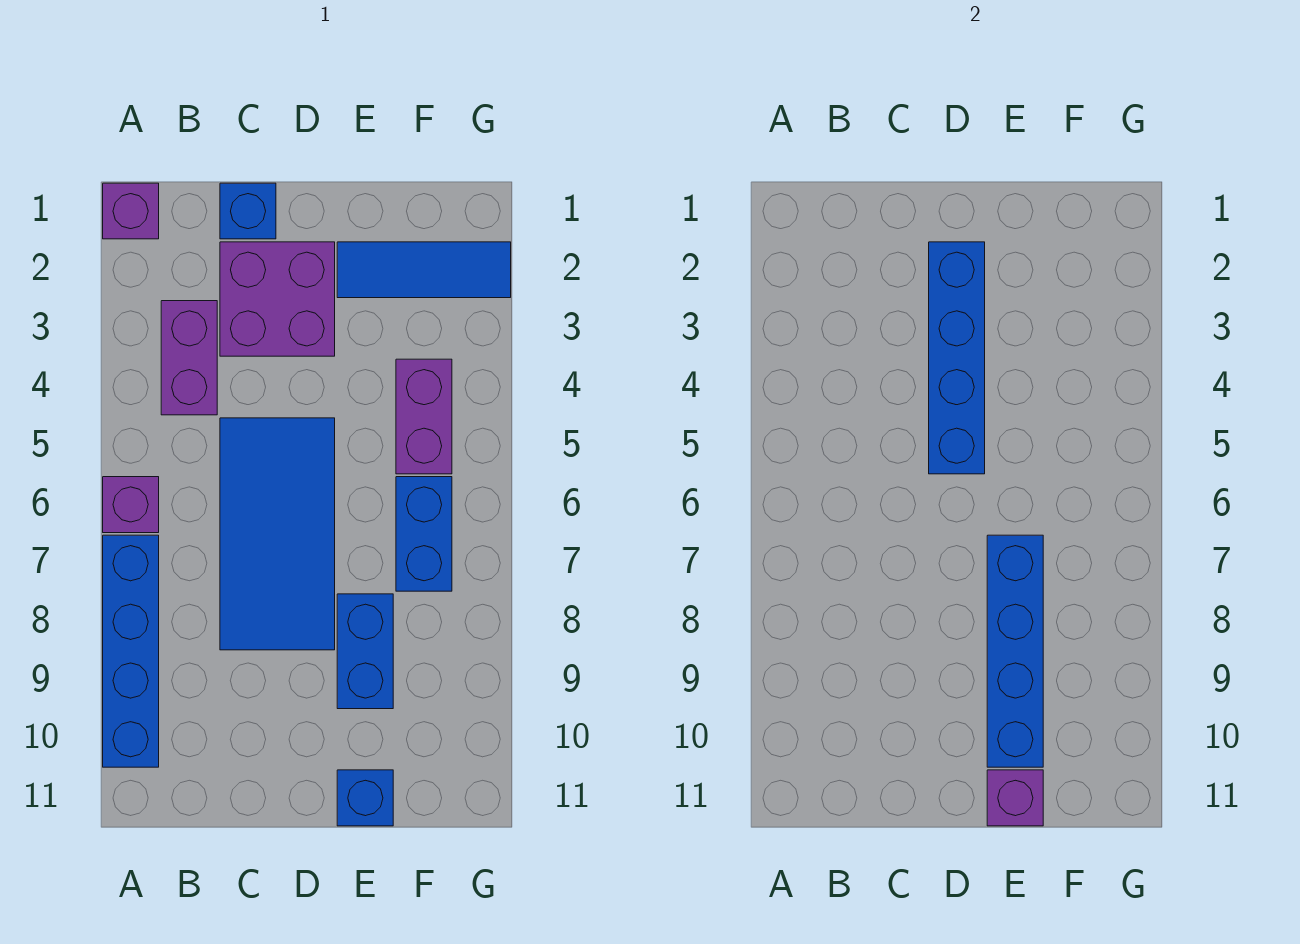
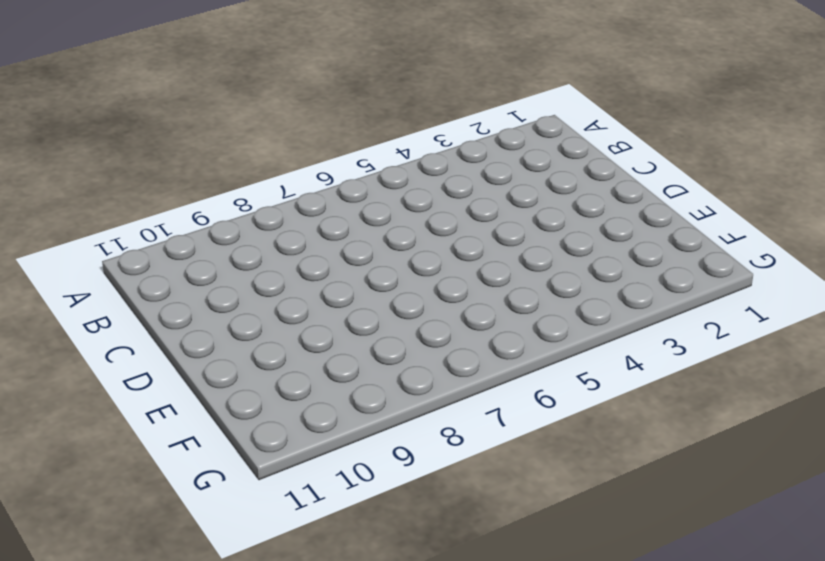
none -> purple 1x1 brick [103,183,159,239]
none -> purple 1x1 brick [103,477,159,533]
none -> blue 1x4 brick [103,535,159,767]

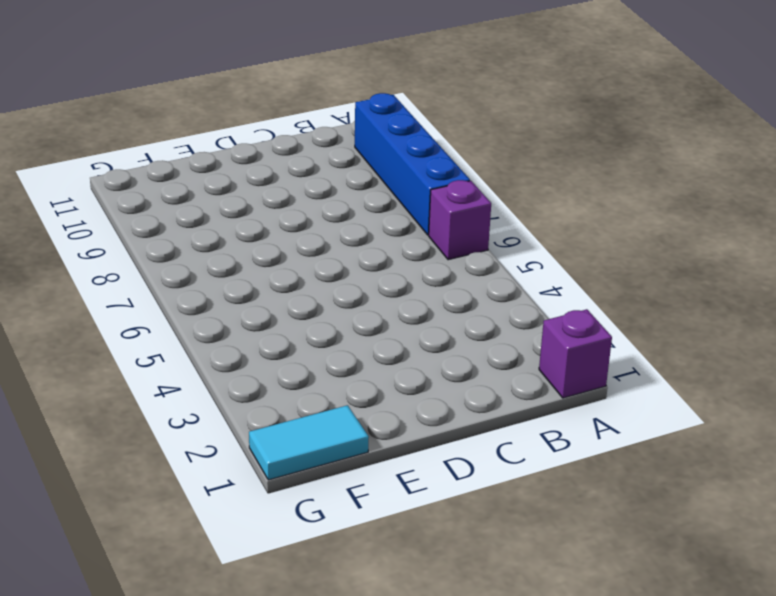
cyan 1x2 tile [249,405,369,480] -> none
none -> purple 1x2 brick [161,301,217,415]
none -> blue 1x1 brick [220,183,276,239]
none -> purple 2x2 brick [220,242,335,356]

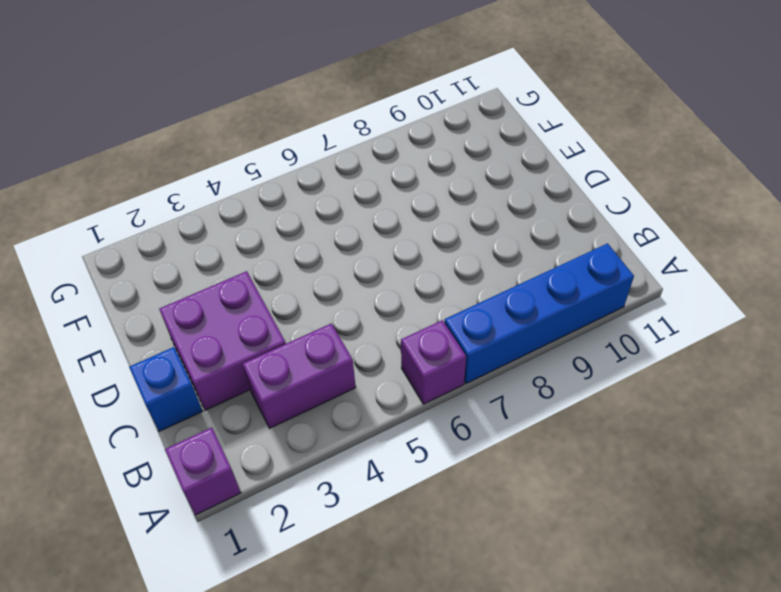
none -> blue 2x4 tile [220,418,335,650]
none -> blue 1x3 tile [337,242,511,298]
none -> blue 1x2 brick [337,594,393,709]

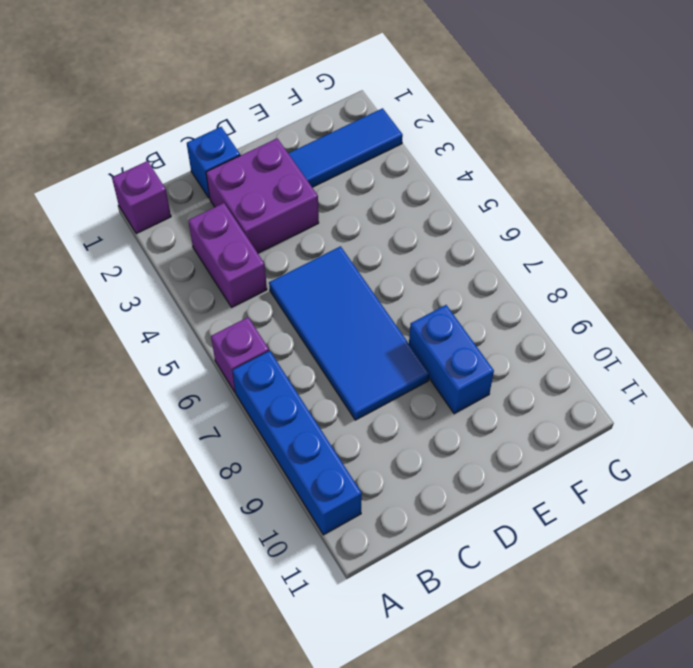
none -> blue 1x1 brick [337,770,393,826]
none -> purple 1x2 brick [396,359,452,474]
none -> blue 1x2 brick [396,477,452,591]

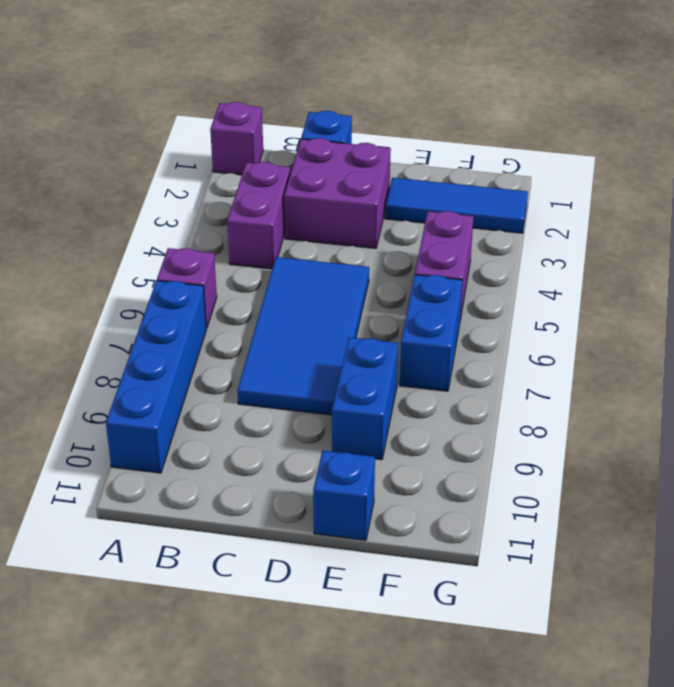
none -> blue 1x4 brick [929,242,985,474]
none -> blue 1x4 brick [987,535,1043,767]
none -> purple 1x1 brick [987,770,1043,826]

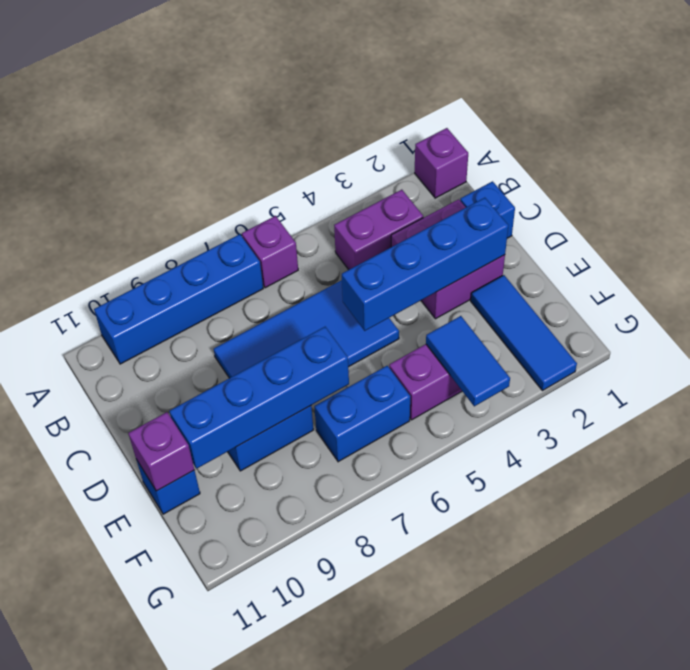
blue 1x2 tile [426,316,510,406] -> none

